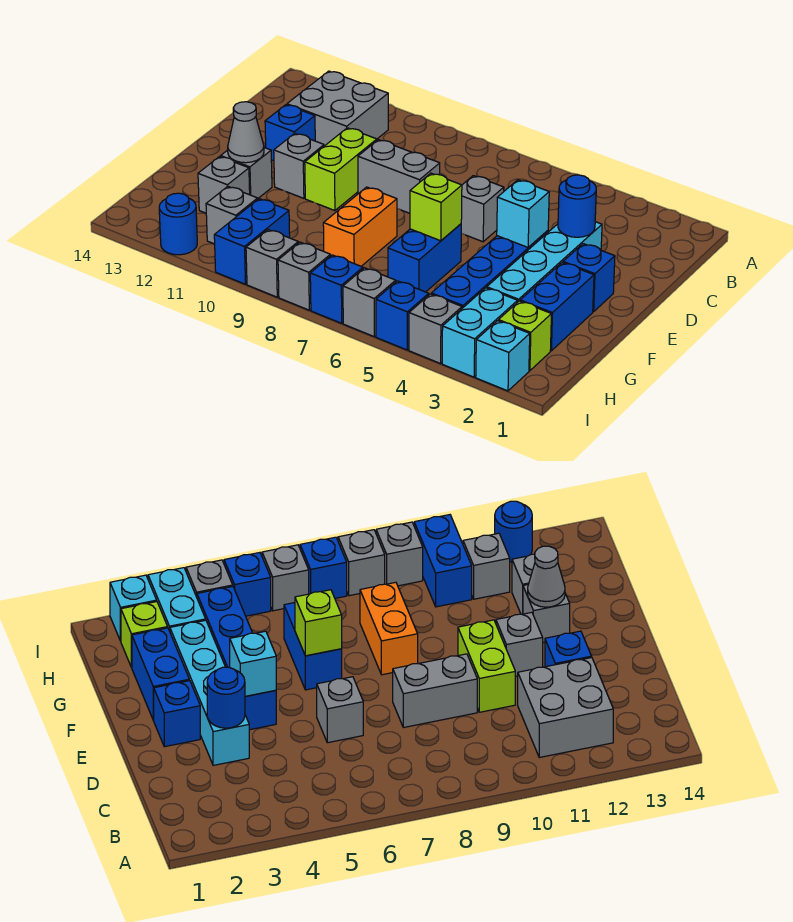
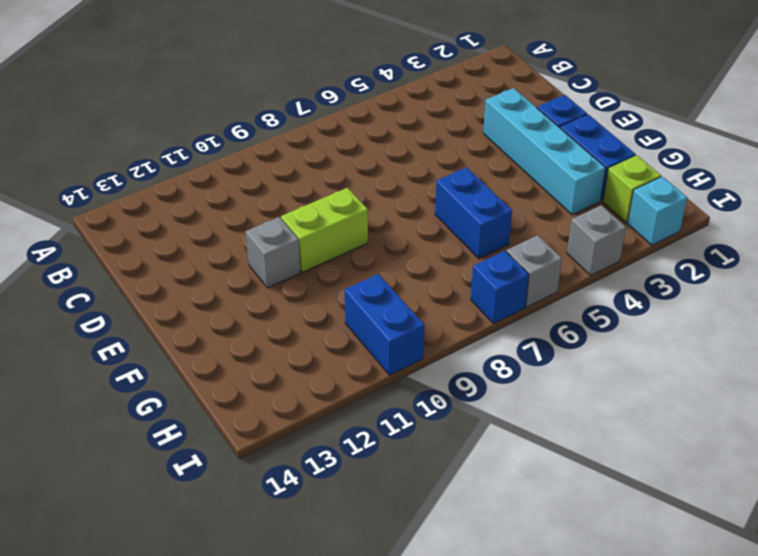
lime 1x2 brick [281,188,368,272] -> lime 1x2 brick turned to [305,128,377,211]
none -> grey 2x2 brick [287,71,388,146]
none -> grey 1x1 brick [461,176,504,242]
none -> grey 1x2 brick [358,140,440,213]
none -> blue 1x1 brick [265,105,315,161]

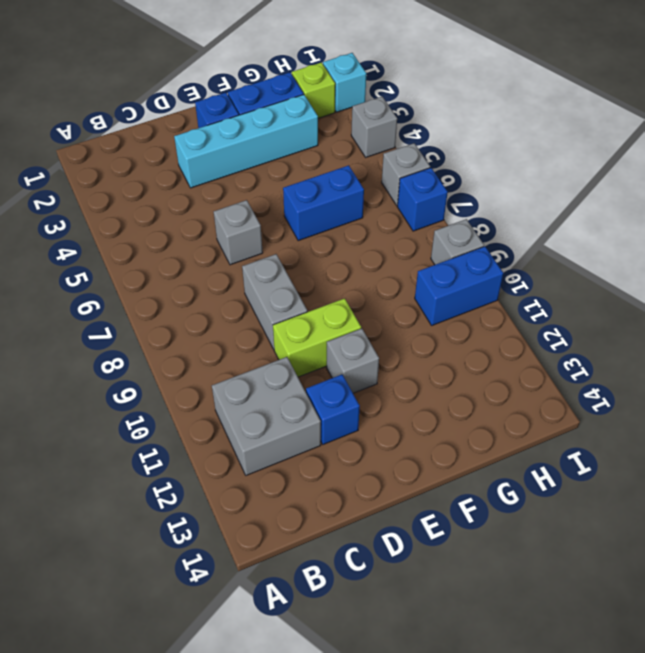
none -> blue 1x4 brick [431,231,548,308]
none -> orange 1x2 brick [323,187,397,266]
none -> grey 1x1 brick [221,148,272,198]
none -> grey 1x1 brick [198,156,250,213]

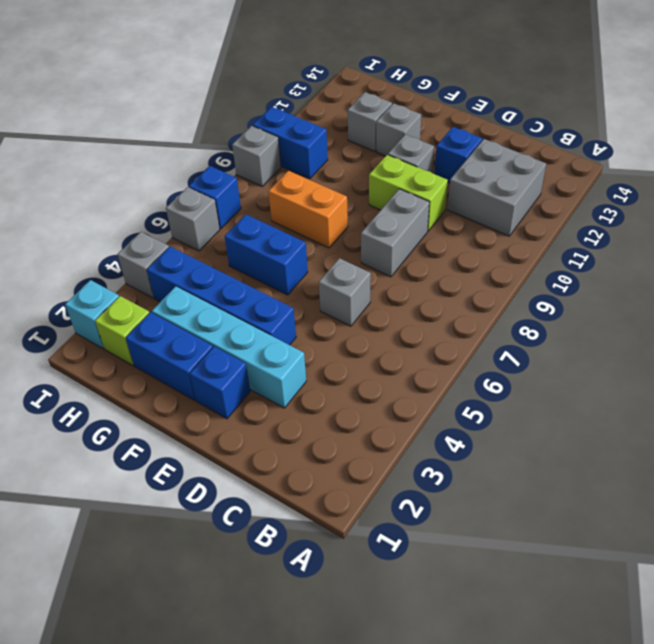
none -> cyan 1x2 brick [442,288,518,377]
none -> grey 1x1 brick [206,187,258,244]
none -> blue 1x1 brick [376,281,429,350]
none -> grey 1x1 brick [278,242,330,310]

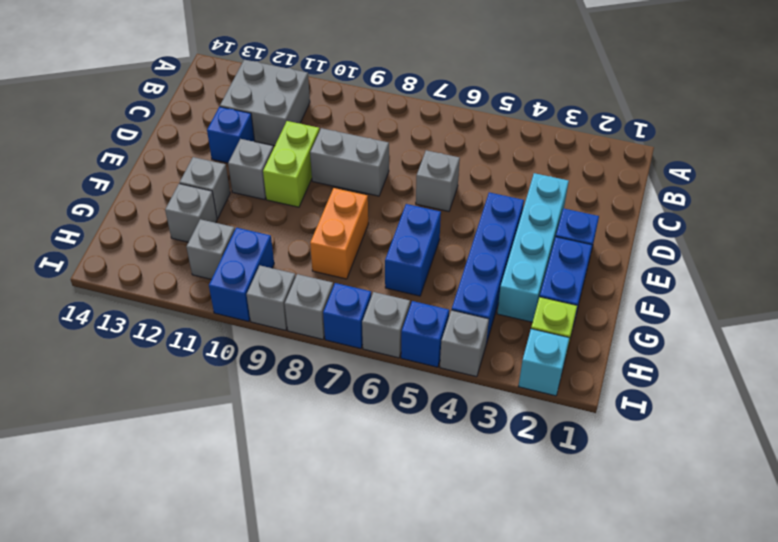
none -> cyan 1x2 brick [442,288,518,377]
none -> blue 1x1 round brick [159,193,197,255]
none -> blue 1x1 round brick [558,175,596,237]
none -> cyan 1x1 brick [497,180,549,247]

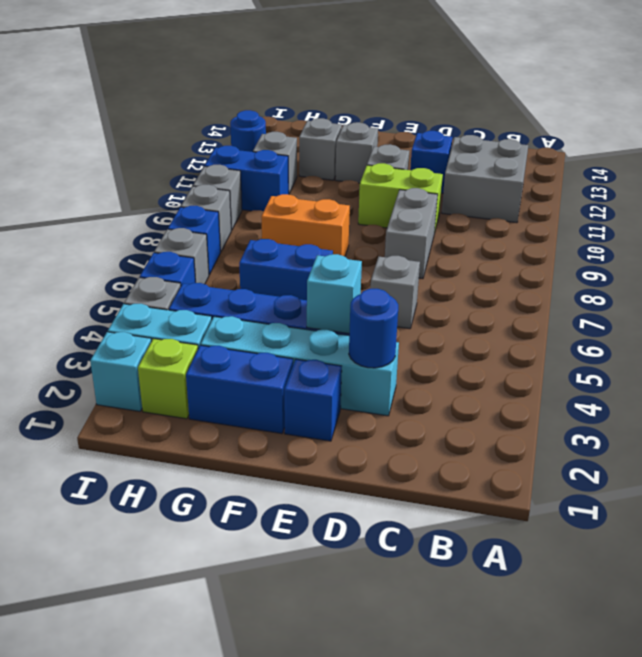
none -> lime 1x1 brick [410,173,462,241]
none -> grey 1x1 cone [228,102,264,163]

